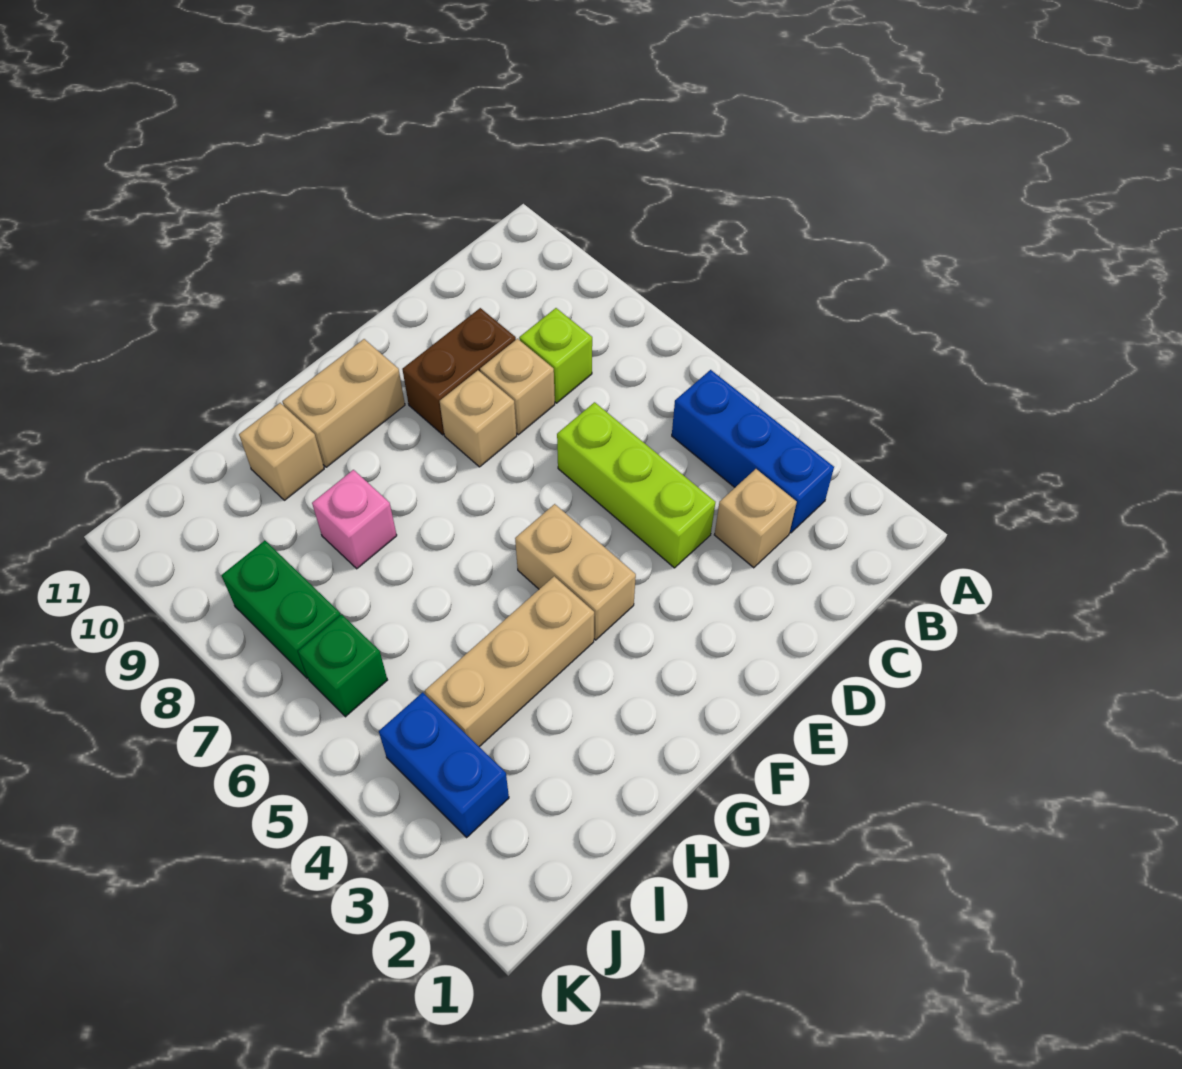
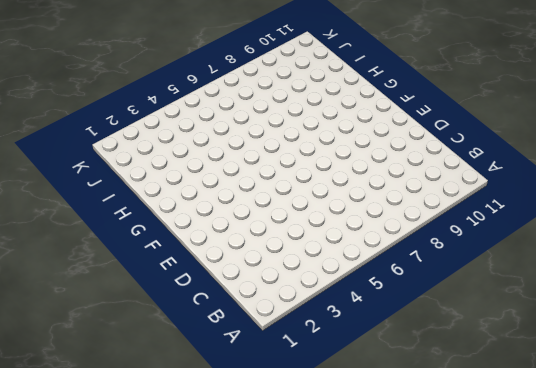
none -> blue 1x3 brick [672,370,834,533]
none -> tan 1x1 brick [714,469,797,568]
none -> lime 1x1 brick [519,308,592,403]

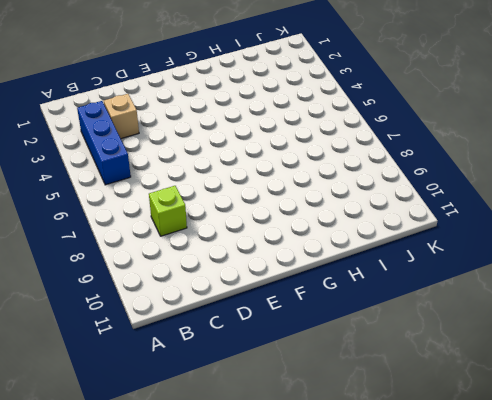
none -> lime 1x3 brick [557,402,715,568]
none -> tan 1x1 brick [480,339,555,435]
none -> brown 1x2 brick [402,308,516,435]

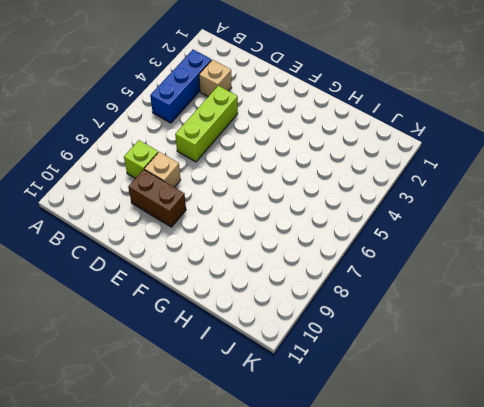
none -> tan 1x1 brick [440,370,517,467]
none -> tan 1x2 brick [515,504,636,640]
none -> tan 1x2 brick [282,339,405,467]

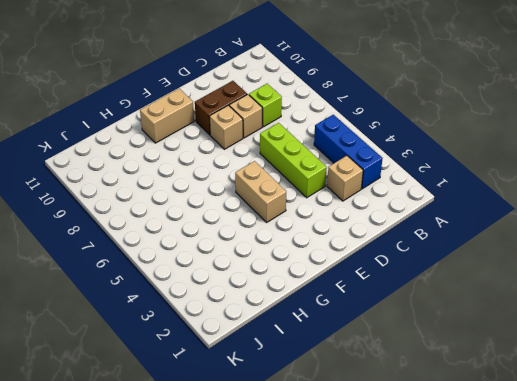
none -> tan 1x3 brick [425,576,594,747]
none -> pink 1x1 brick [312,470,397,569]
none -> tan 1x1 brick [239,403,324,500]

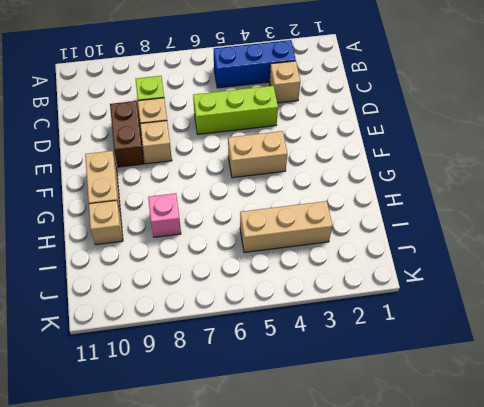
tan 1x3 brick [240,201,332,253] -> tan 1x3 brick turned to [425,576,594,747]
none -> blue 1x2 brick [379,692,509,837]
none -> green 1x1 brick [298,614,387,717]
none -> green 1x2 brick [221,541,340,678]

